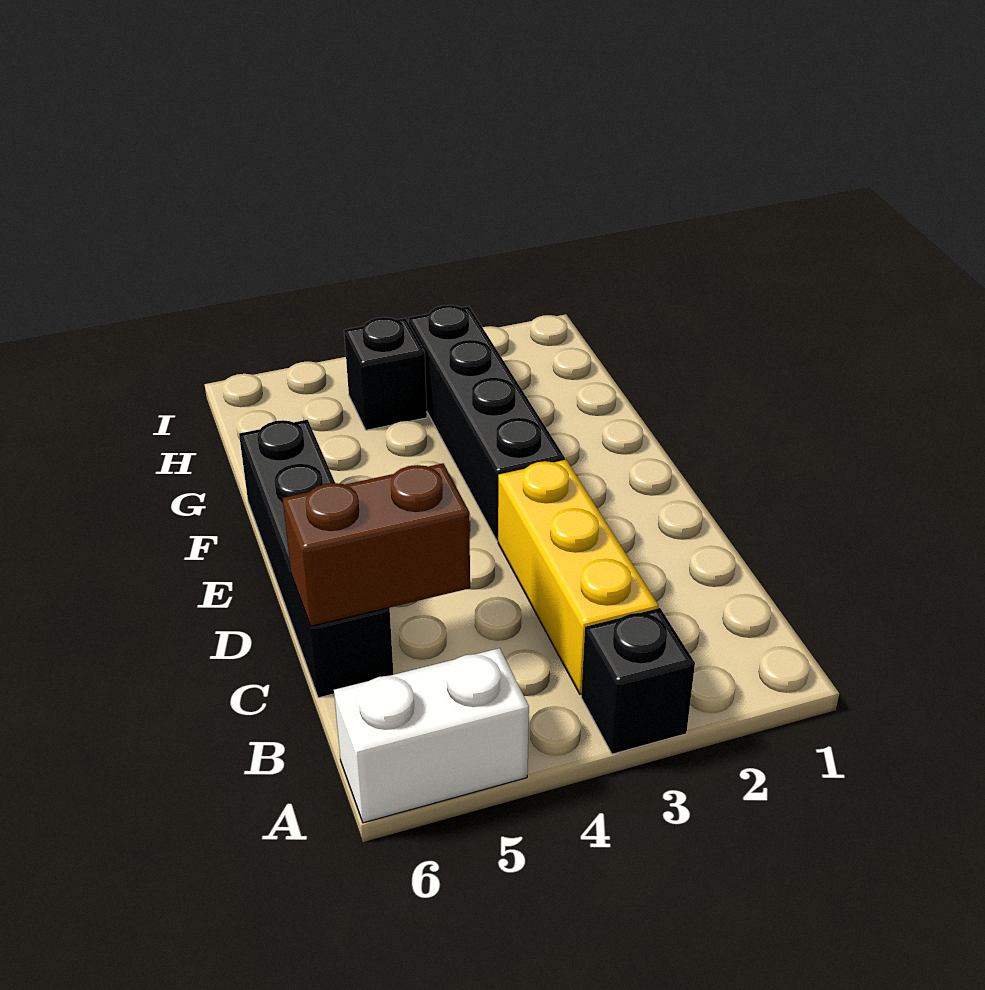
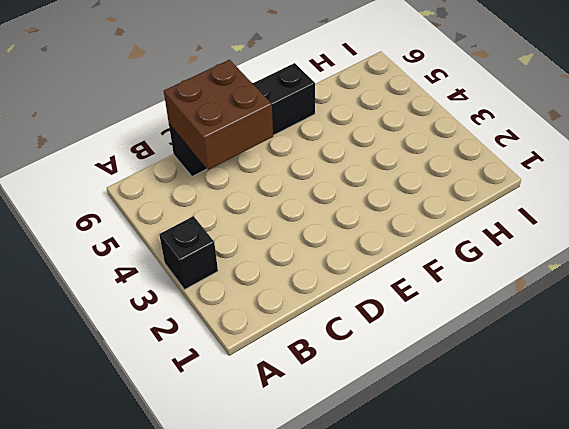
brown 2x2 brick [164,60,273,170] -> brown 1x2 brick [283,463,470,626]
none -> white 1x2 brick [334,648,529,823]
none -> yellow 1x3 brick [498,460,658,694]

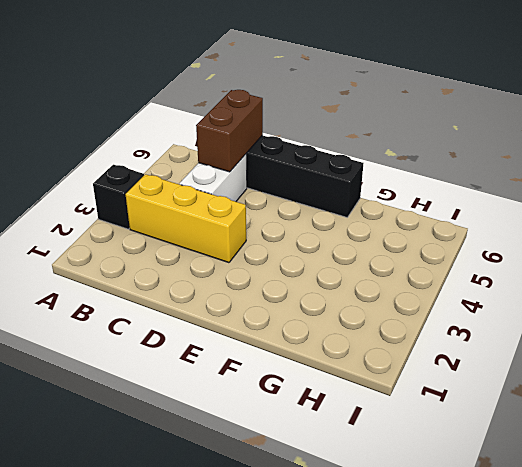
white 1x2 brick [179,154,247,202] -> white 1x2 brick moved to [334,648,529,823]
none -> black 1x4 brick [409,305,565,541]
none -> black 1x1 brick [344,317,427,430]

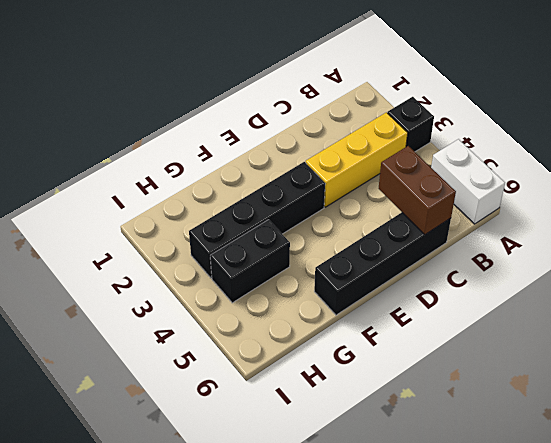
black 1x2 brick [210,220,290,303] -> black 1x1 brick [344,317,427,430]

